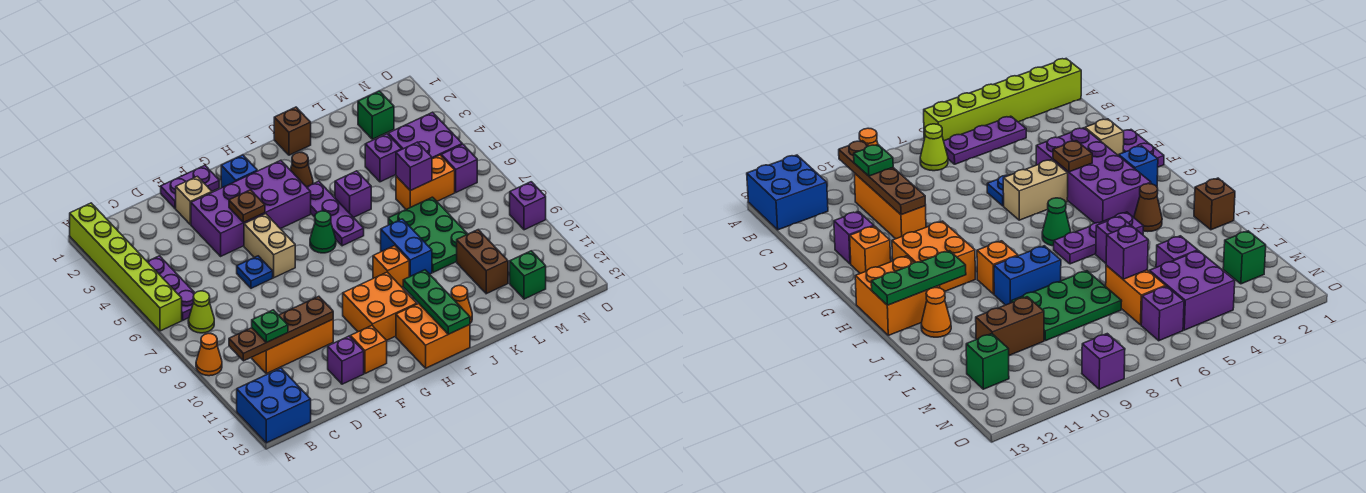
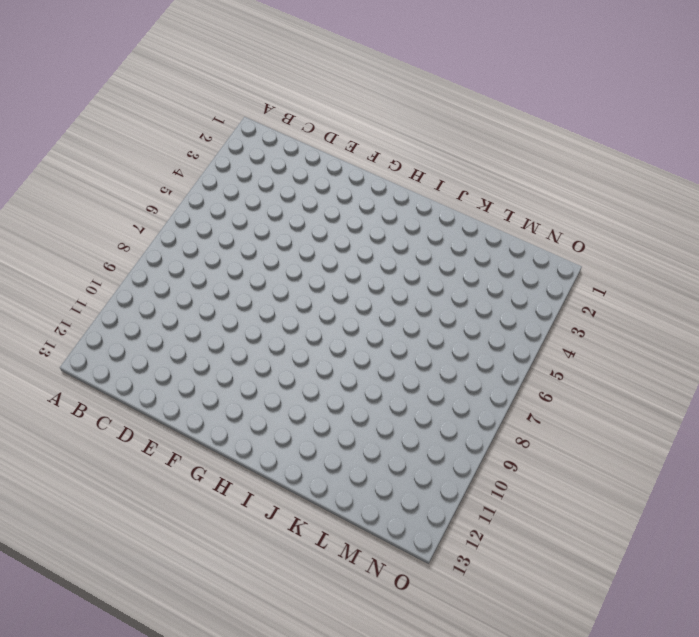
none -> lime 1x6 brick [70,203,182,331]
none -> orange 1x1 cone [196,333,222,376]
none -> blue 2x2 brick [237,368,311,443]
none -> purple 1x3 plate [147,256,195,320]

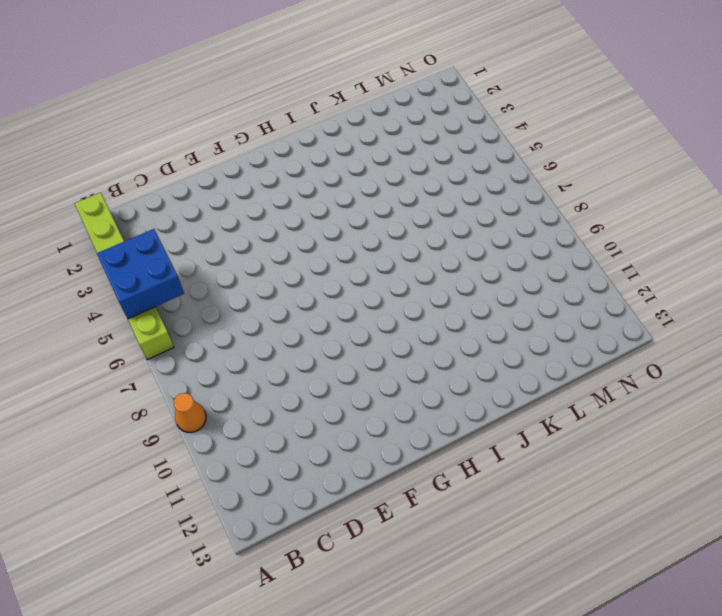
blue 2x2 brick [97,229,184,319] -> blue 2x2 brick moved to [237,368,311,443]
none -> purple 1x3 plate [147,256,195,320]
none -> lime 1x1 cone [188,291,214,333]
none -> orange 1x3 brick [252,319,333,374]
none -> purple 1x2 plate [161,165,219,209]

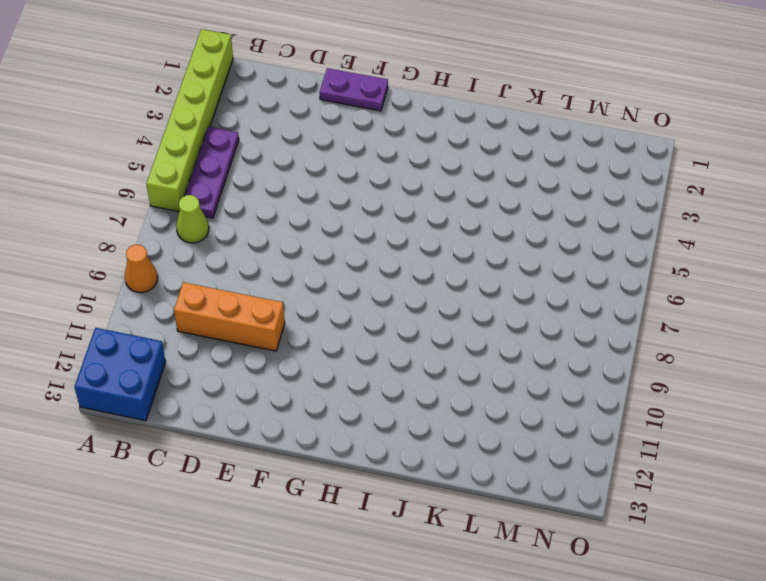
none -> tan 1x1 brick [176,176,212,224]
none -> purple 2x4 brick [191,160,311,256]
none -> blue 1x1 plate [237,256,273,288]
none -> purple 1x1 brick [328,336,364,384]

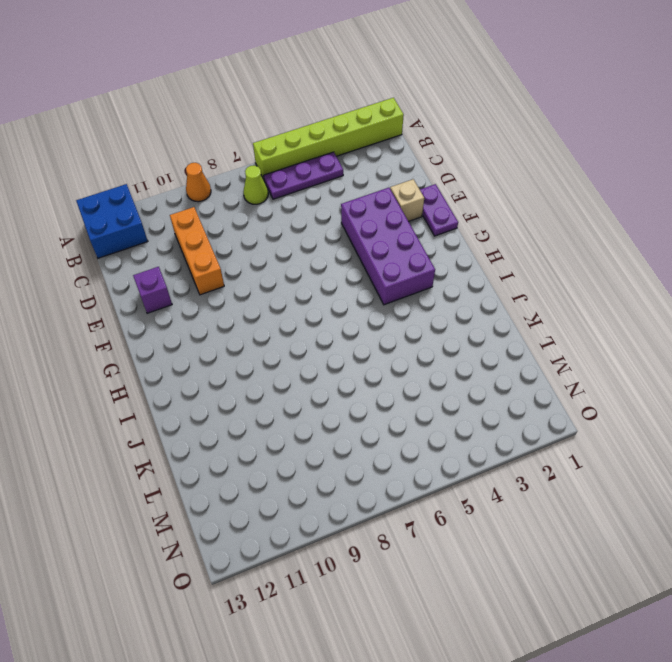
none -> blue 1x1 plate [237,256,273,288]
none -> tan 1x2 brick [244,214,295,278]
none -> orange 1x1 brick [350,326,387,373]
none -> blue 1x1 brick [221,155,257,188]

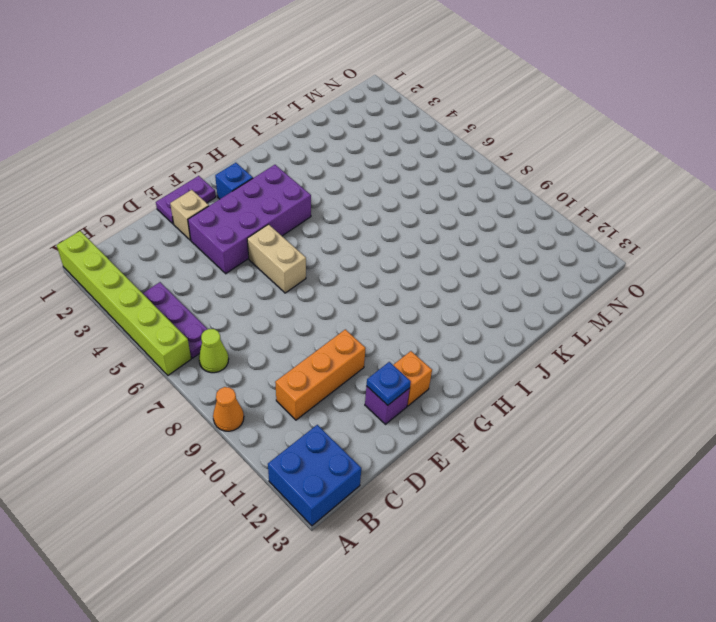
blue 1x1 plate [367,362,411,405] -> blue 1x1 plate moved to [237,256,273,288]
none -> orange 2x2 brick [343,272,417,340]
none -> green 1x1 cone [310,211,336,253]
none -> orange 2x2 brick [396,304,470,368]
none -> brown 1x1 cone [290,152,313,187]

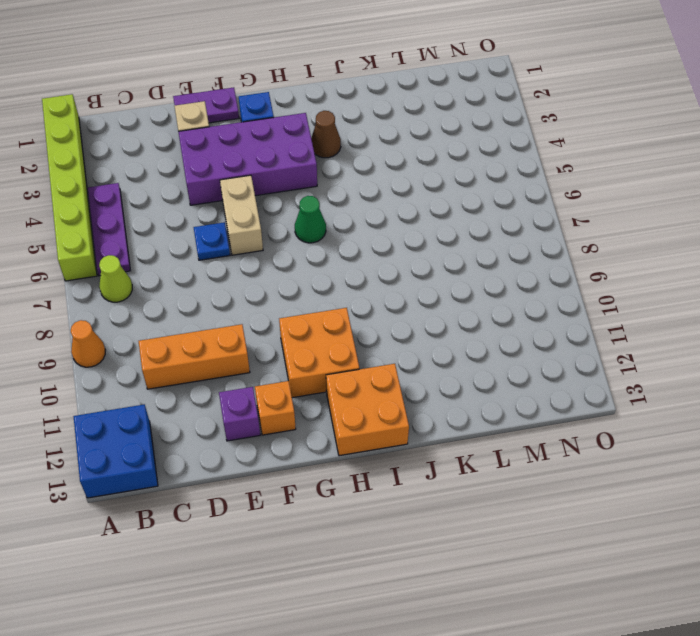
none -> purple 1x3 plate [307,181,364,246]
none -> orange 1x1 brick [373,246,409,287]
none -> brown 1x1 brick [274,107,311,155]
none -> purple 1x1 brick [335,171,371,218]

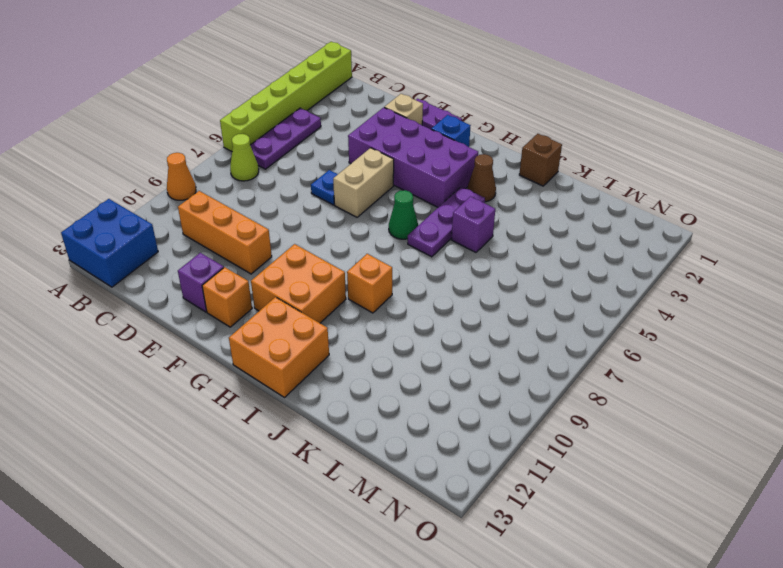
none -> blue 1x2 brick [381,219,432,277]
none -> orange 1x1 cone [451,286,472,323]
none -> green 2x3 plate [388,197,467,272]
none -> purple 1x1 brick [365,134,402,182]

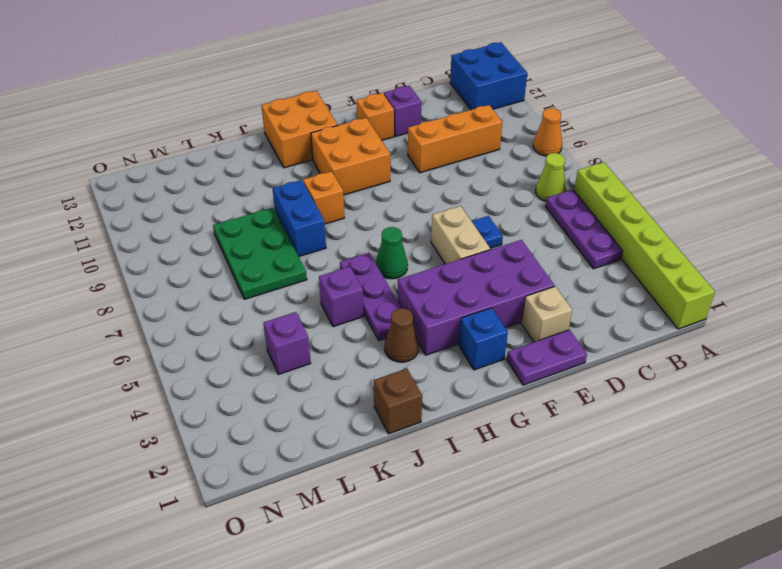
none -> orange 1x1 cone [451,286,472,323]
none -> orange 1x2 brick [396,155,455,209]
none -> brown 1x2 brick [457,230,508,294]
none -> green 1x1 brick [358,91,394,139]

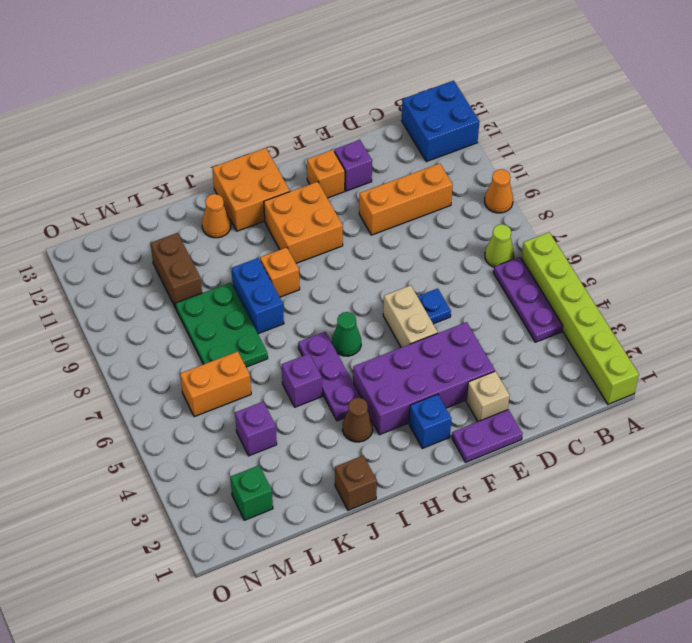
none -> purple 2x2 brick [388,112,462,159]
none -> green 1x1 brick [510,251,546,299]
none -> purple 1x1 brick [441,144,477,192]
none -> purple 1x1 brick [510,182,546,230]

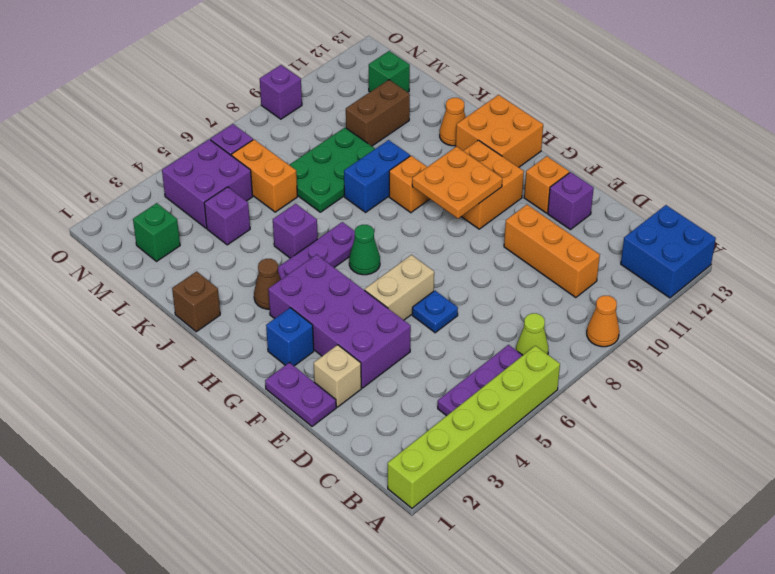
orange 2x2 plate [412,147,502,219] -> none
none -> brown 1x4 plate [229,296,333,361]
none -> brown 1x1 plate [229,190,265,223]
none -> green 1x3 plate [403,270,470,334]
none -> purple 1x1 brick [396,142,432,191]

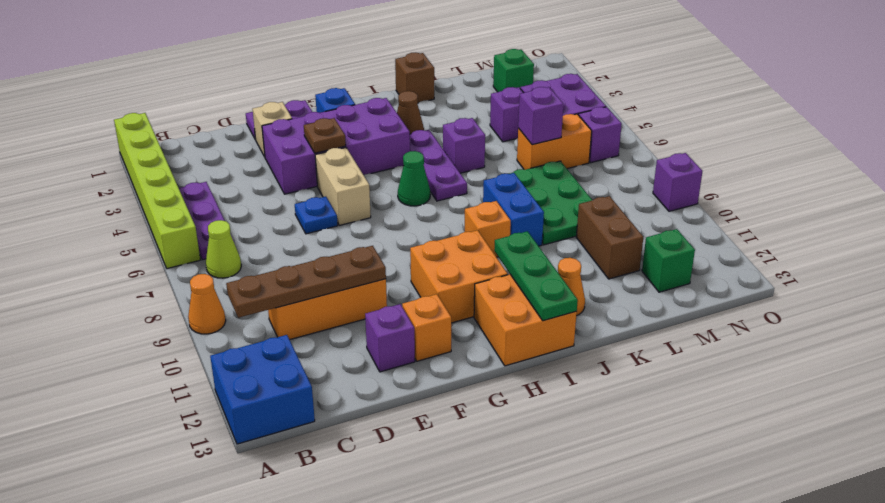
none -> green 1x1 plate [252,310,288,342]

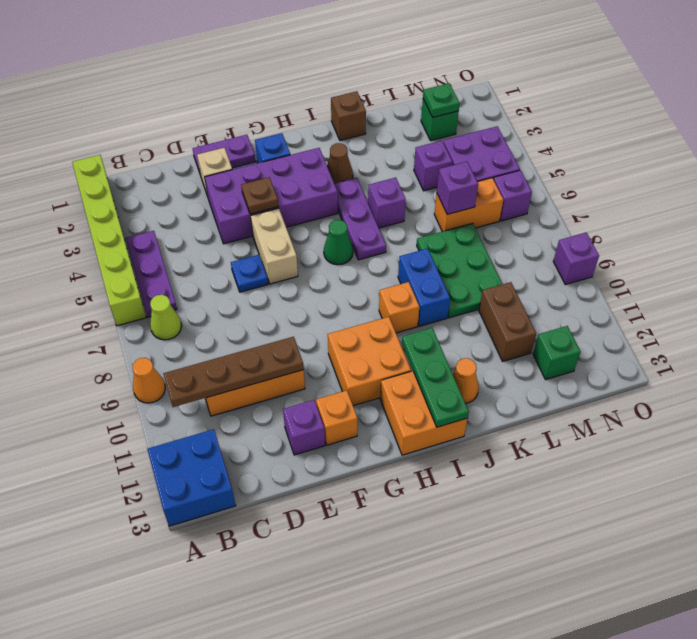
green 1x1 plate [423,83,460,117] -> green 1x1 plate moved to [252,310,288,342]

